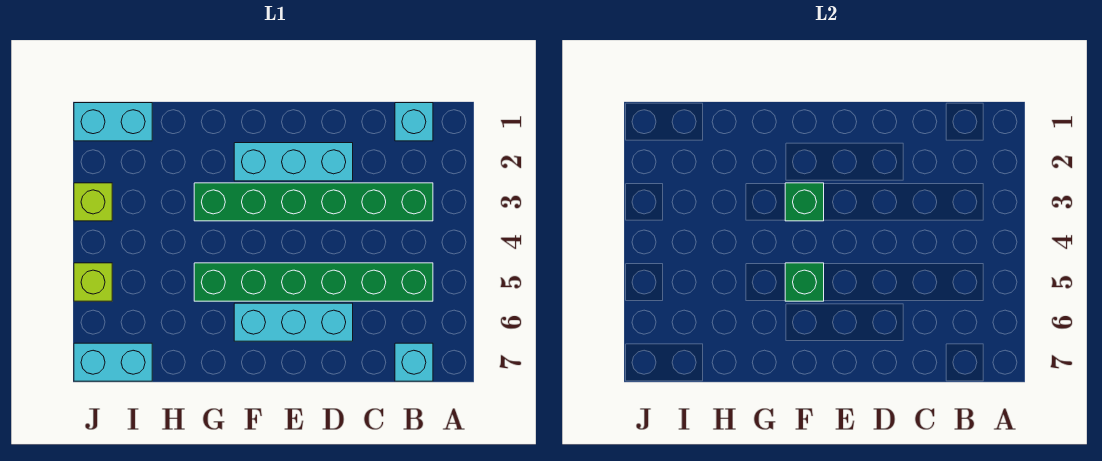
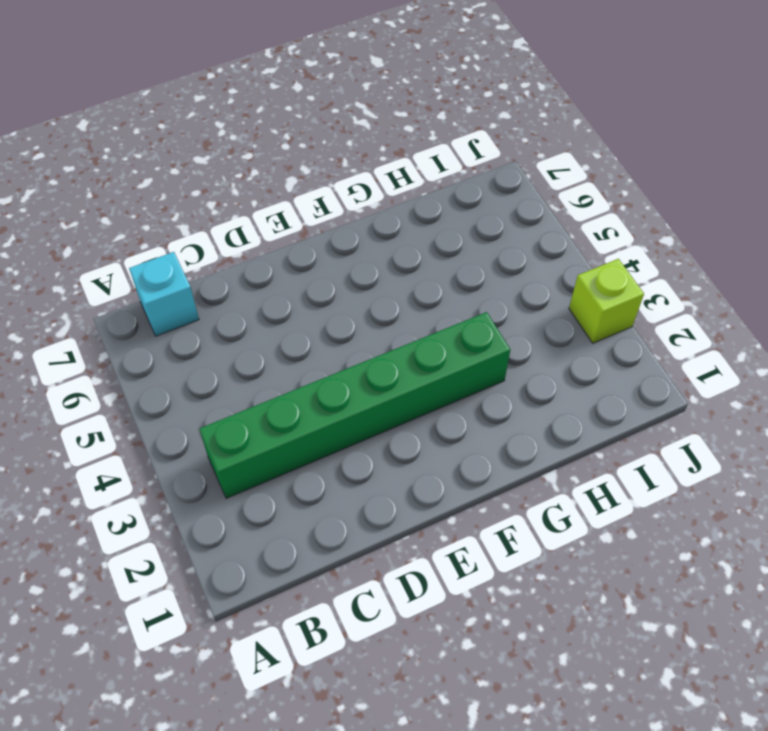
none -> cyan 1x1 brick [395,103,433,141]
none -> green 1x6 brick [194,263,433,301]
none -> cyan 1x3 brick [234,143,353,181]

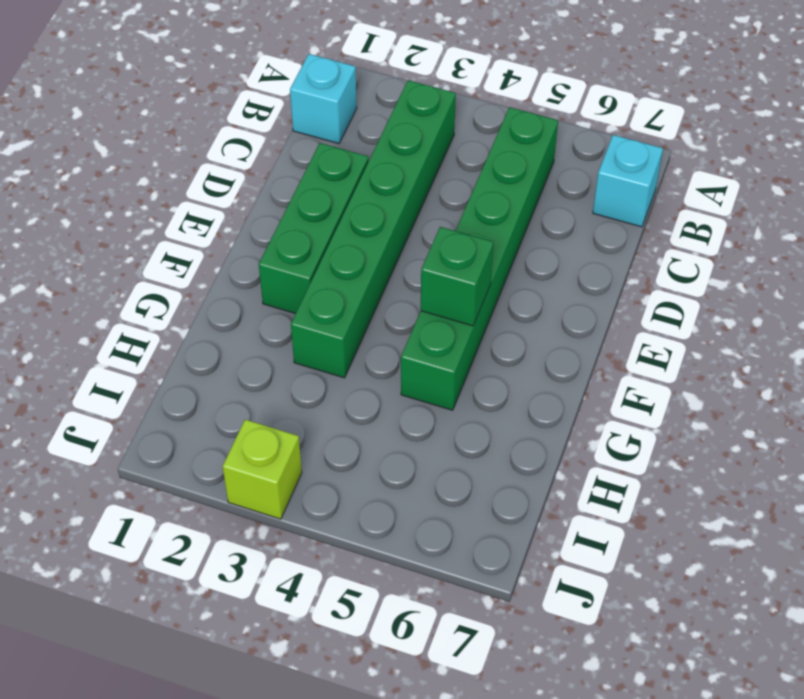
green 1x3 brick [259,143,369,314] -> cyan 1x3 brick [234,143,353,181]
none -> cyan 1x3 brick [234,303,353,341]
none -> cyan 1x2 brick [74,103,152,141]
none -> cyan 1x2 brick [74,343,152,381]

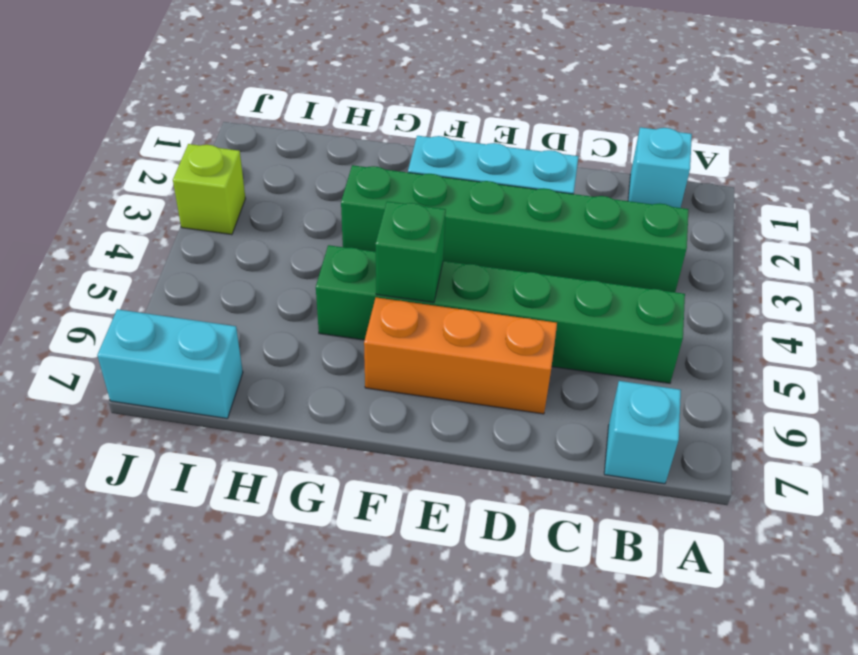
orange 1x3 brick [364,297,557,414] -> cyan 1x3 brick [234,303,353,341]
none -> cyan 1x2 brick [74,103,152,141]
none -> lime 1x1 brick [74,263,112,301]
none -> green 1x1 brick [785,183,824,221]

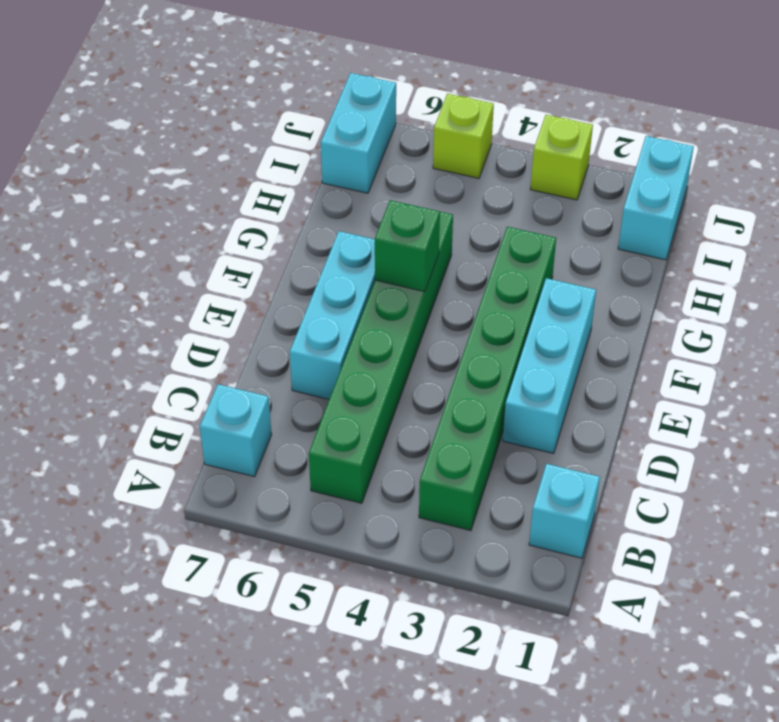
none -> green 1x1 brick [785,183,824,221]

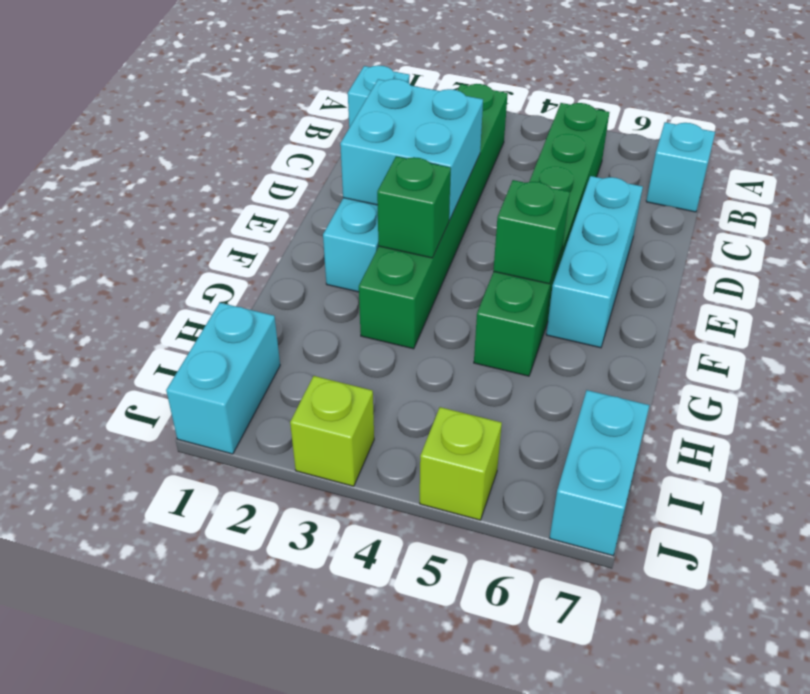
cyan 2x2 brick [340,79,483,220] -> none

